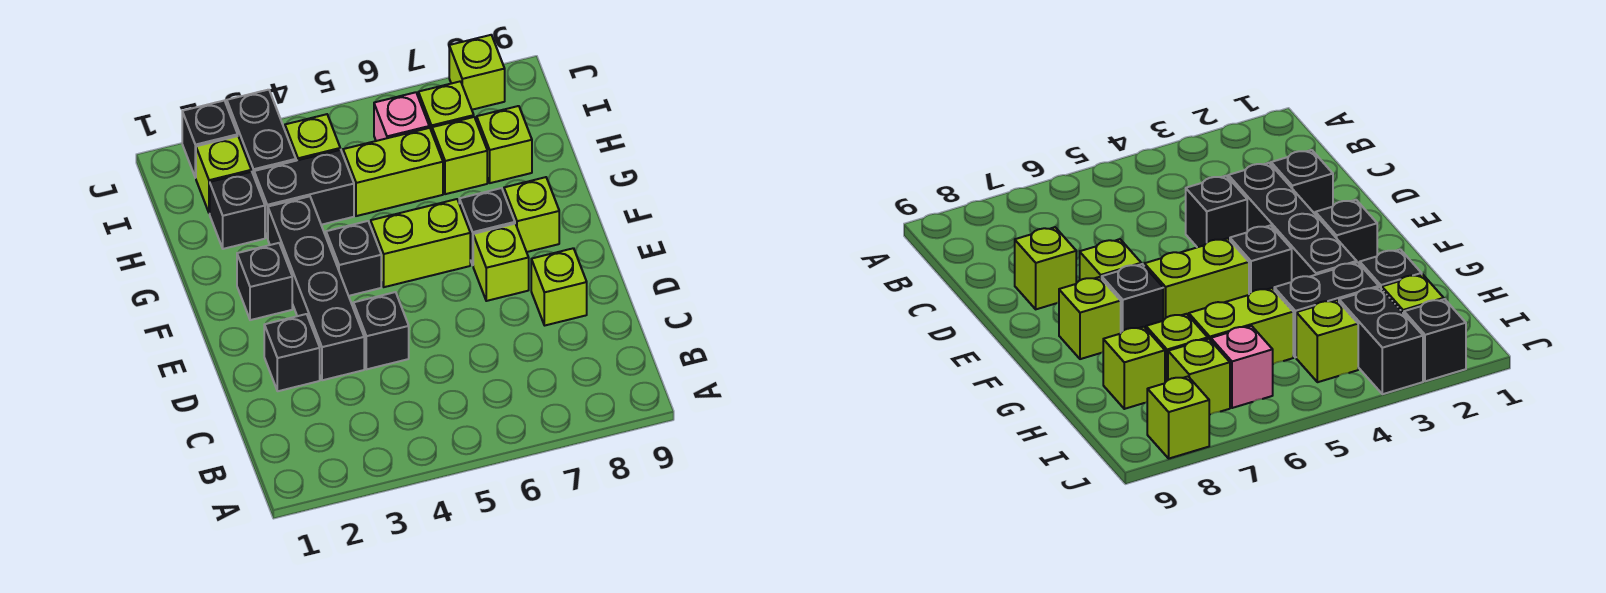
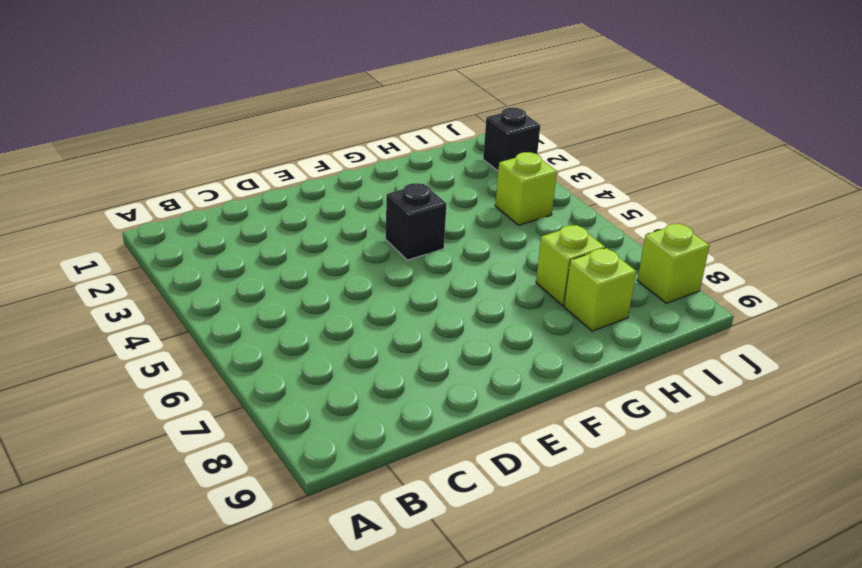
none -> black 1x1 brick [264,314,320,391]
none -> black 1x4 brick [268,196,364,380]
none -> black 1x1 brick [353,292,409,369]

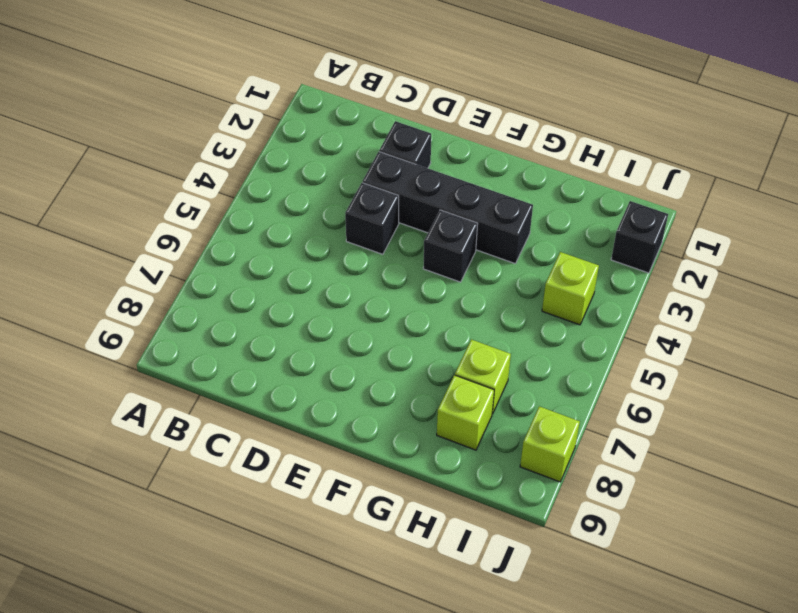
none -> lime 1x1 brick [531,248,587,325]
none -> lime 1x1 brick [473,224,529,301]
none -> black 1x1 brick [237,243,292,320]

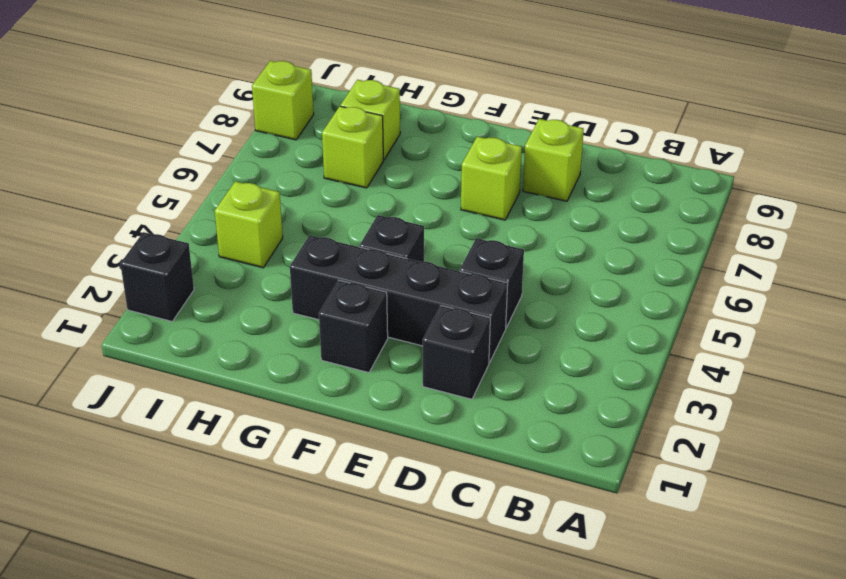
none -> lime 1x2 brick [371,199,470,287]
none -> black 1x1 brick [459,188,515,265]
none -> lime 1x1 brick [504,177,559,252]

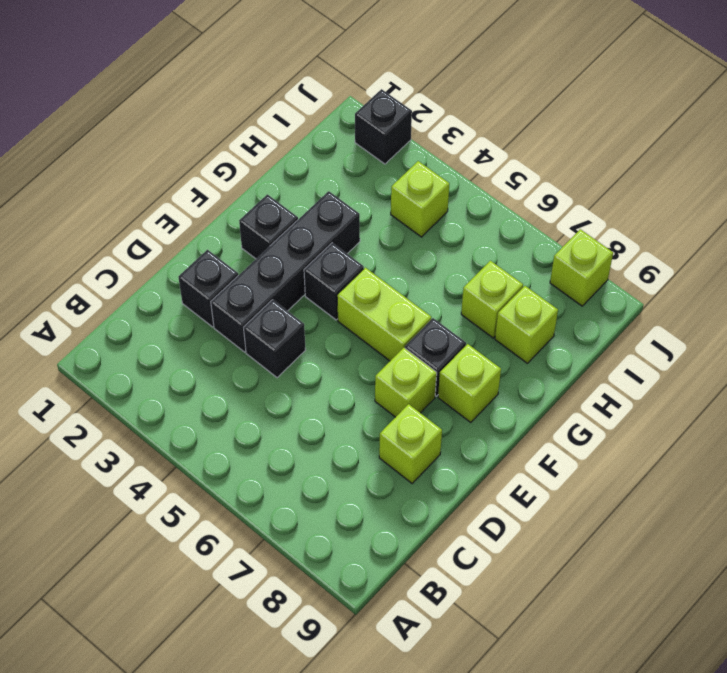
none -> black 1x1 brick [210,172,265,249]
none -> black 1x2 brick [254,150,354,238]
none -> lime 1x2 brick [343,128,443,216]

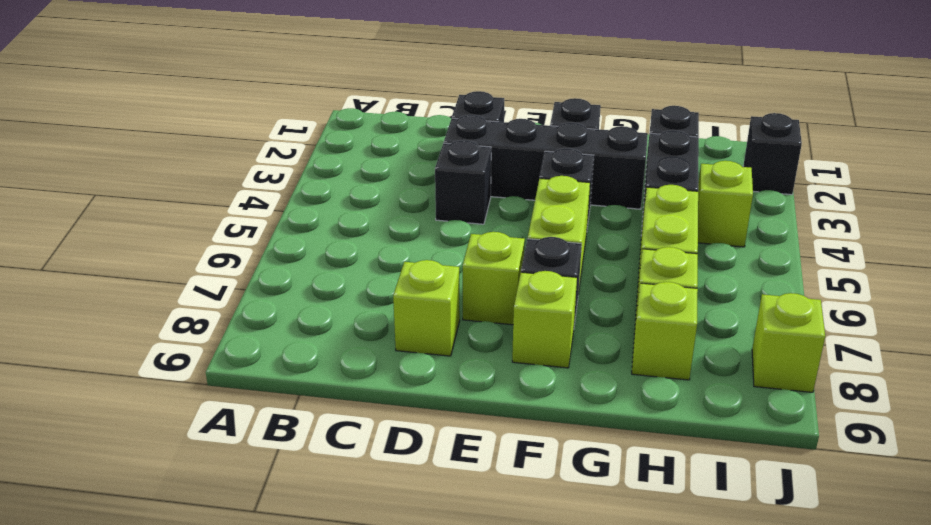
none -> lime 1x1 brick [196,136,251,213]
none -> black 1x2 brick [227,90,296,175]
none -> pink 1x1 brick [374,92,429,141]

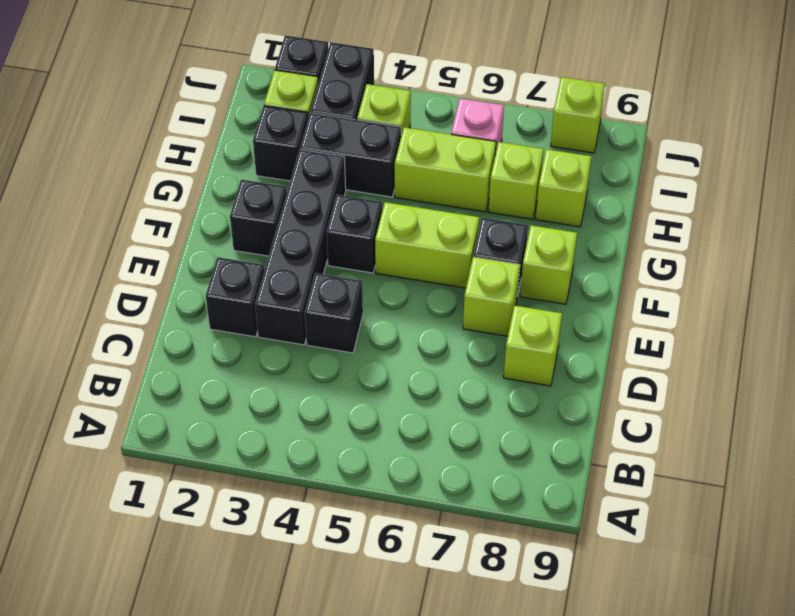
none -> lime 1x1 brick [418,81,474,132]

